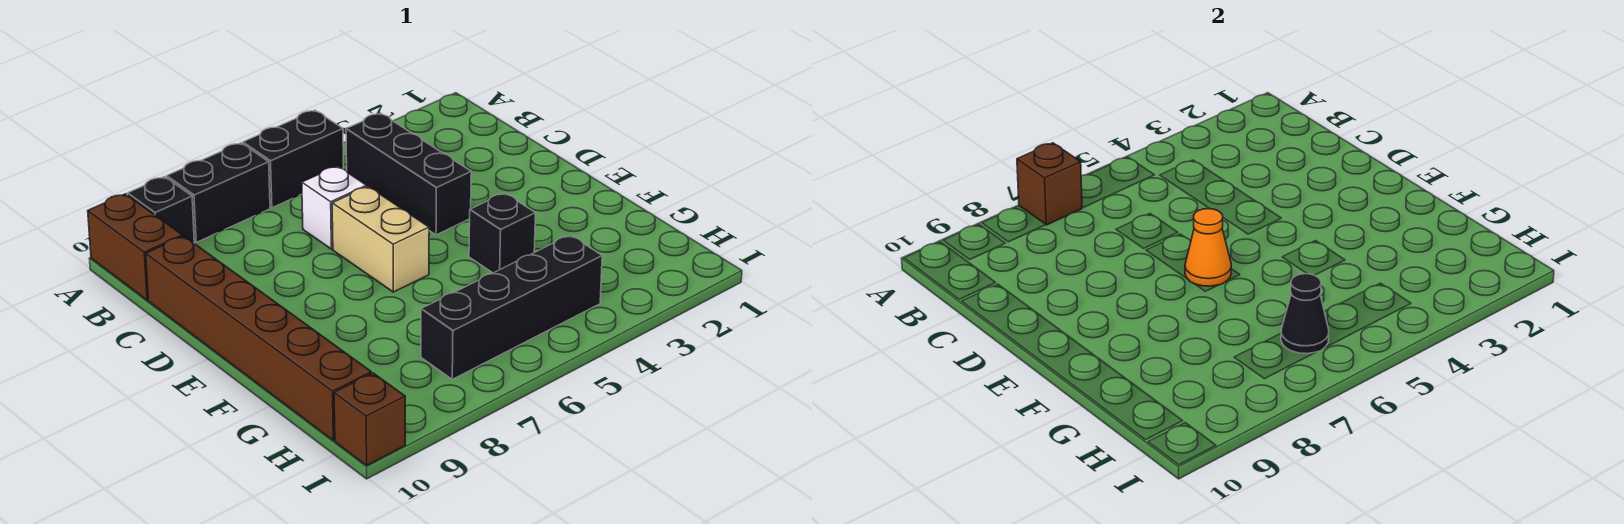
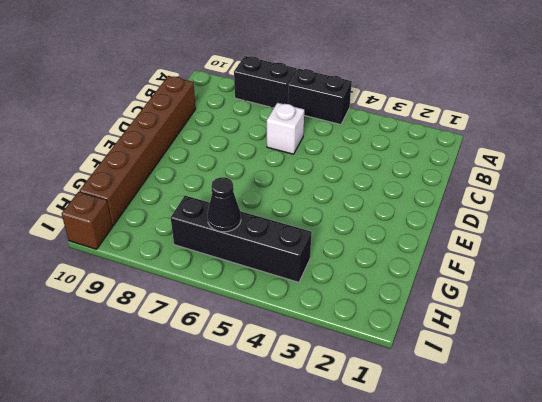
none -> black 1x1 brick [127,177,194,243]
none -> brown 1x2 brick [88,194,182,300]
none -> black 1x3 brick [346,113,471,235]

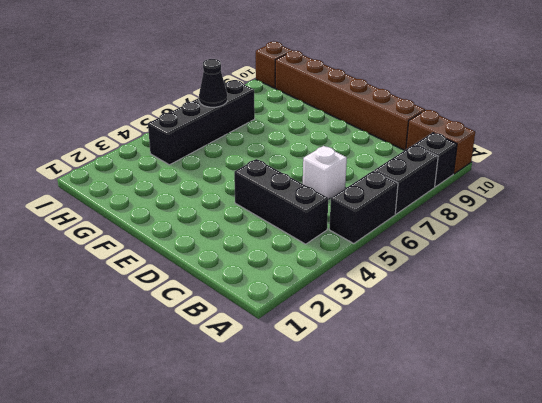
none -> tan 1x2 brick [332,186,429,292]
none -> black 1x1 brick [469,193,535,273]
none -> brown 1x1 brick [1017,143,1082,225]

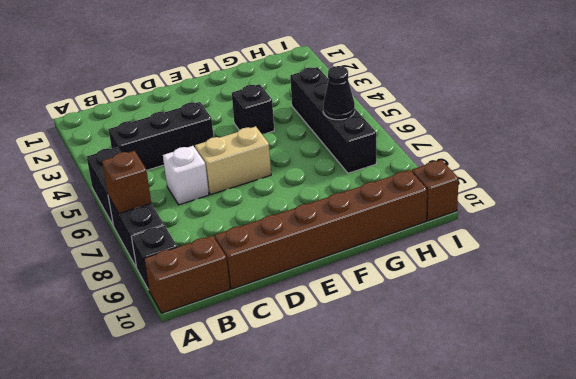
none -> orange 1x1 cone [1185,209,1231,286]

